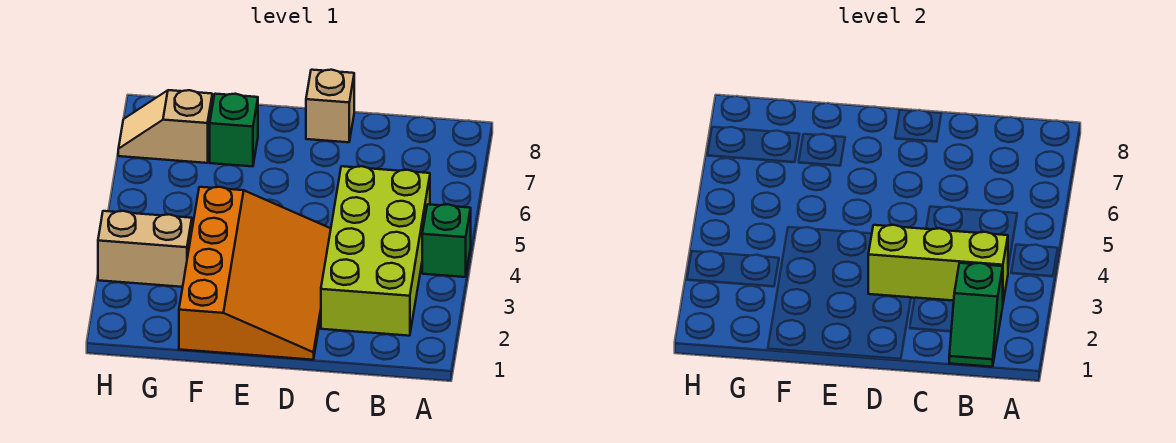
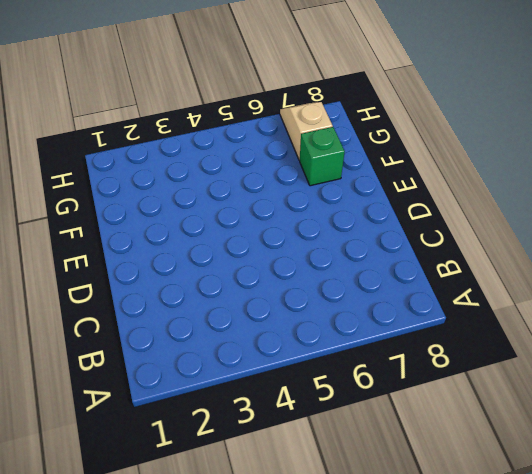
none -> green 1x1 brick [422,204,471,277]
none -> lime 2x4 brick [321,166,430,336]

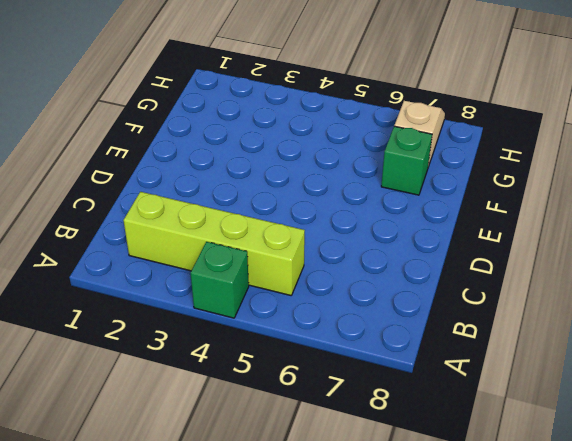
lime 1x4 brick [123,192,305,295] -> lime 2x4 brick [321,166,430,336]
none -> orange 3x4 slope [179,187,331,360]
none -> tan 1x1 brick [306,70,354,142]

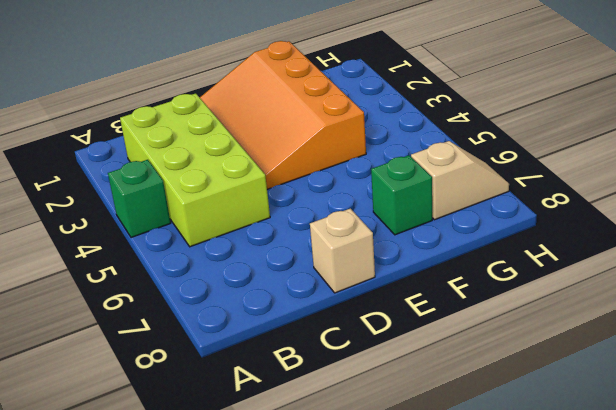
none -> tan 1x2 brick [98,211,192,287]
none -> green 1x2 slope [949,263,1003,367]

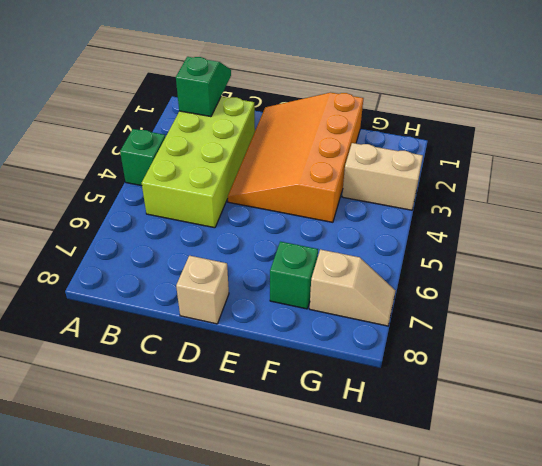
none -> lime 1x3 brick [868,225,1008,302]

